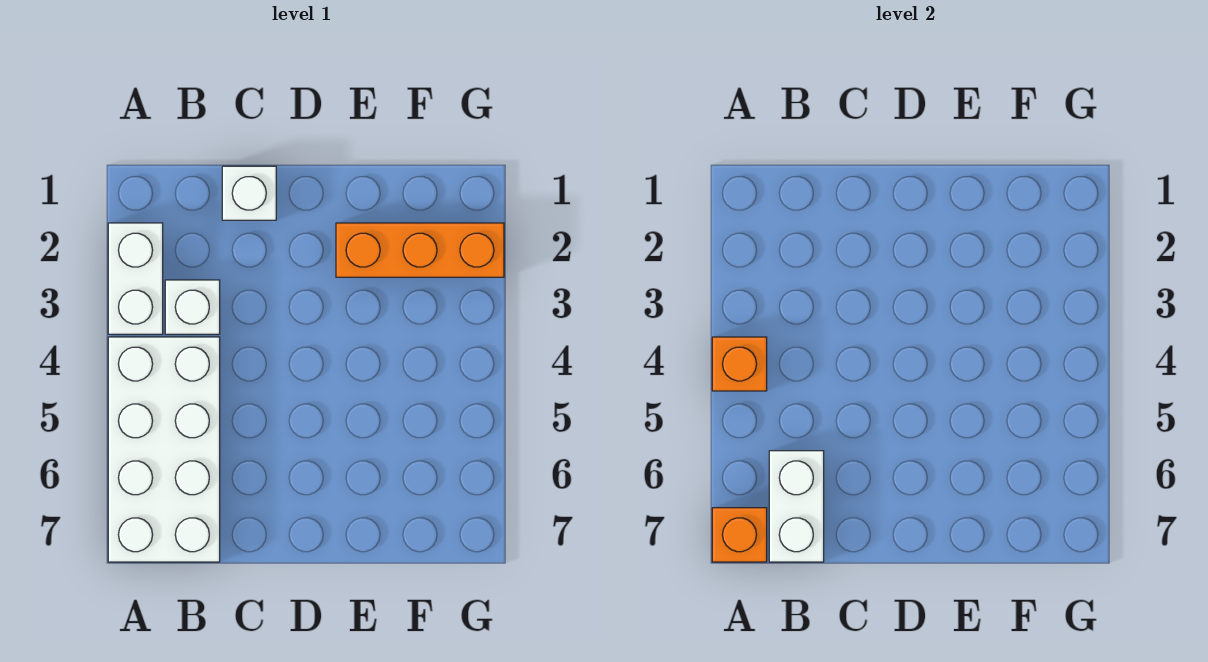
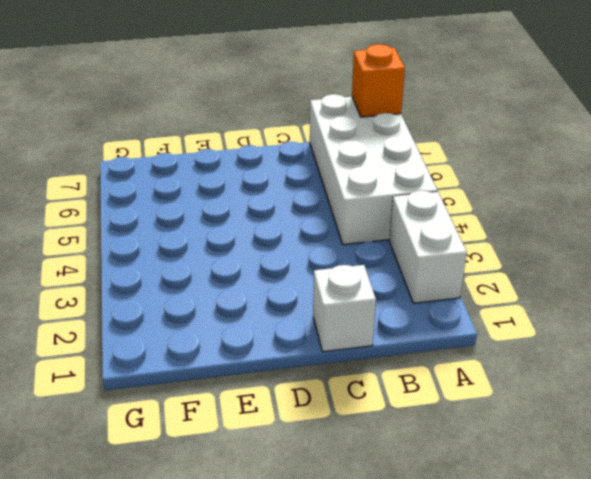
none -> white 1x1 brick [165,280,220,334]
none -> orange 1x3 brick [336,223,504,277]

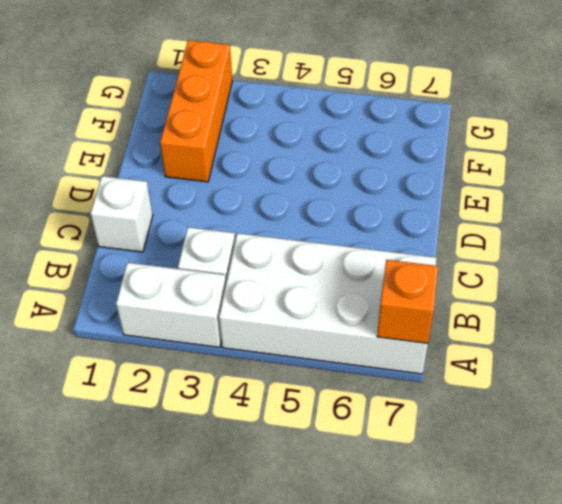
none -> orange 1x1 brick [712,337,767,391]
none -> white 1x2 brick [769,451,824,562]

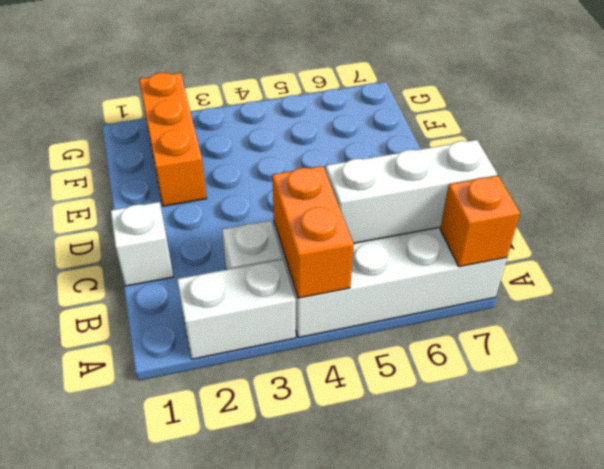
orange 1x2 brick [272,166,354,298] -> orange 1x1 brick [712,337,767,391]
white 1x3 brick [326,140,497,243] -> white 1x2 brick [769,451,824,562]

